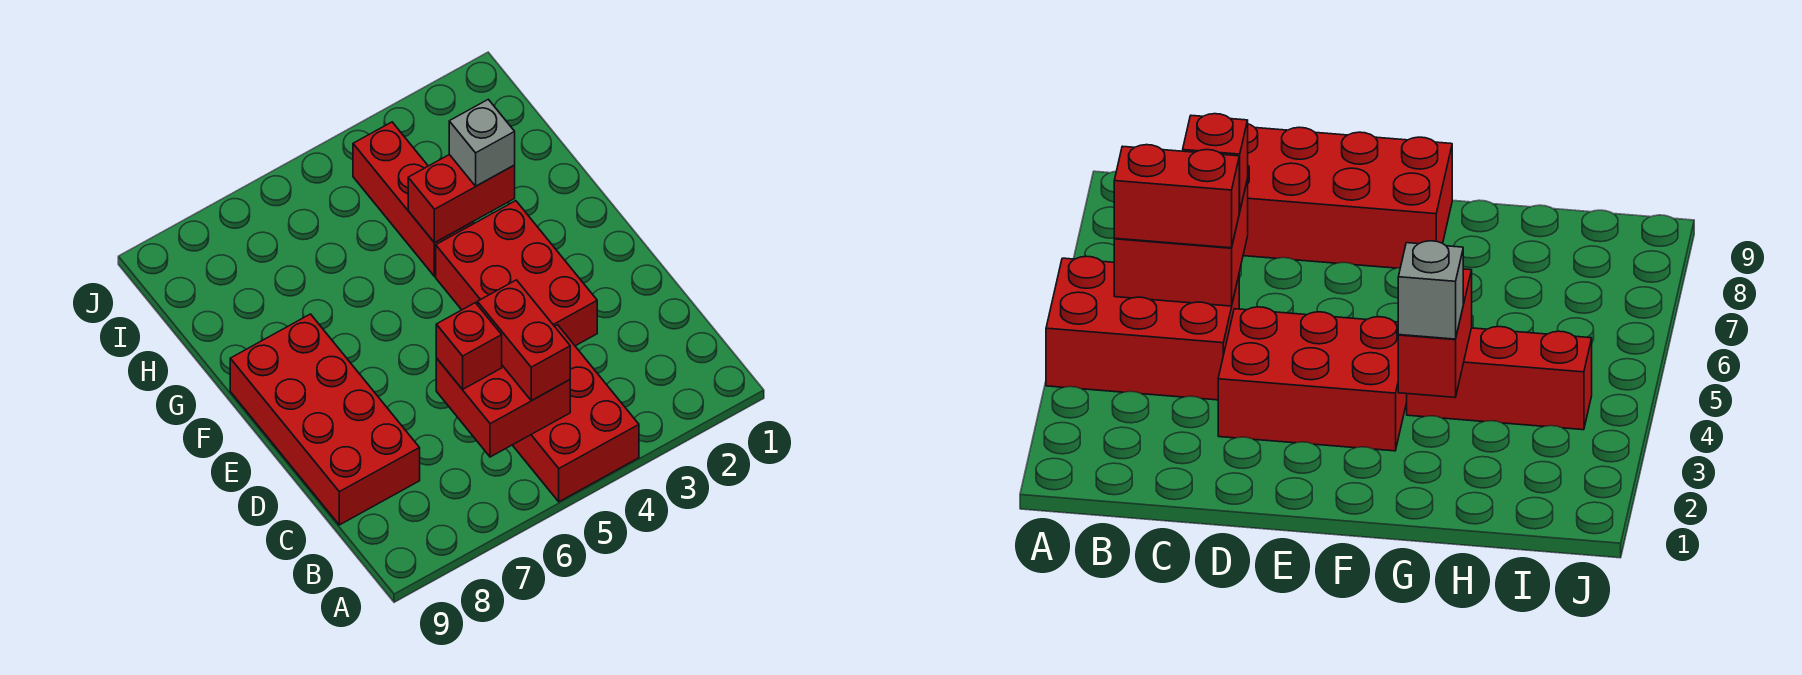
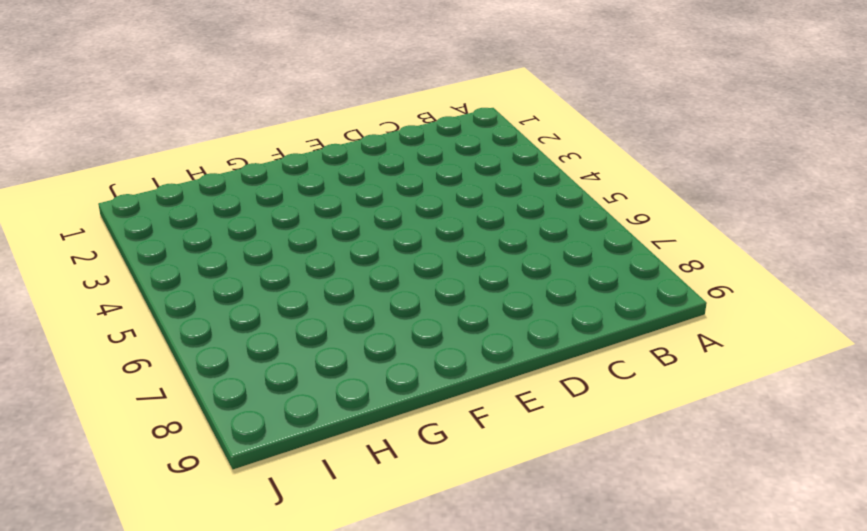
none -> red 2x3 brick [513,325,639,502]
none -> red 2x4 brick [230,314,420,525]

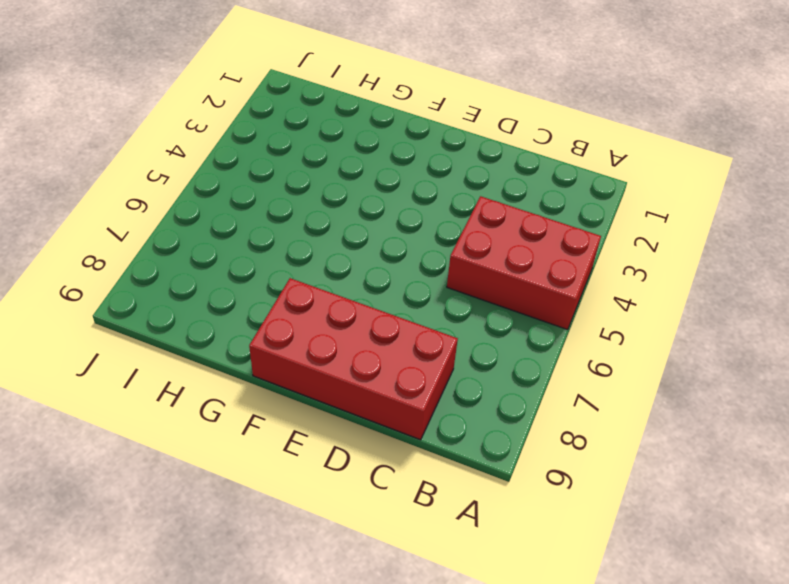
none -> red 2x3 brick [436,201,597,346]
none -> red 1x3 brick [353,122,474,276]

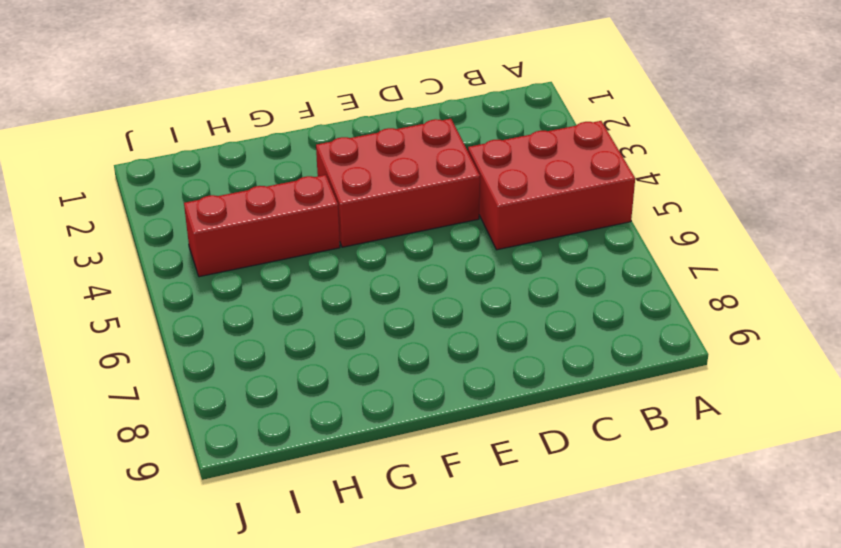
none -> red 2x4 brick [230,314,420,525]
none -> red 2x2 brick [436,358,570,457]

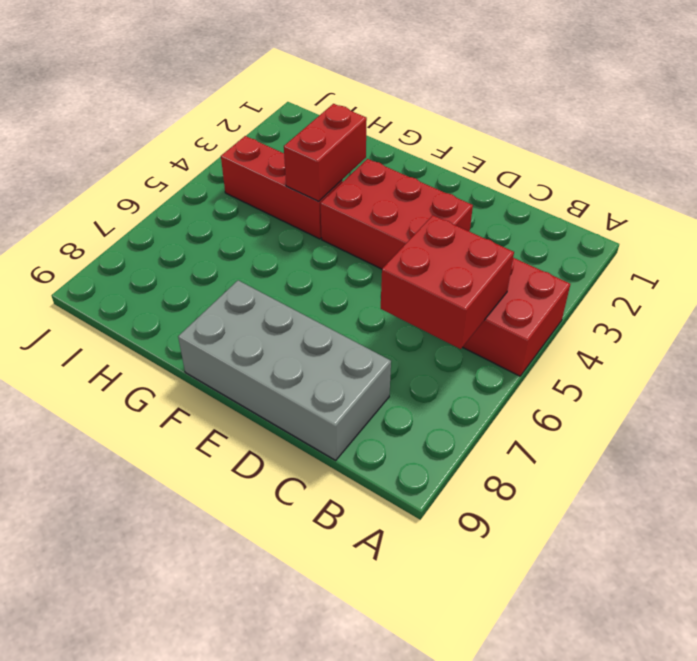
grey 2x4 brick [178,280,391,460] -> red 2x4 brick [230,314,420,525]
none -> red 1x2 brick [477,280,570,401]
none -> red 1x1 brick [436,303,502,390]

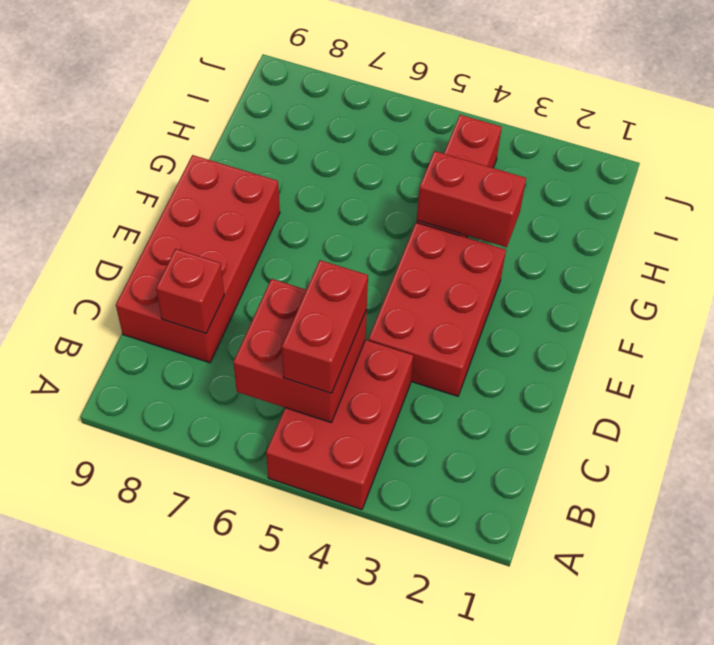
red 1x1 brick [156,249,224,333] -> red 1x1 brick moved to [436,303,502,390]
none -> grey 1x1 brick [449,99,515,186]

